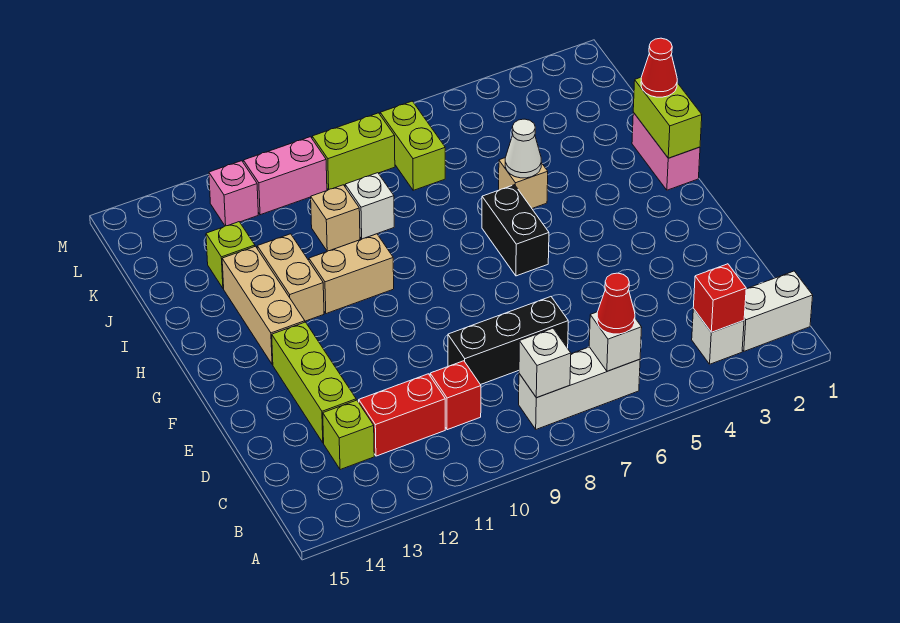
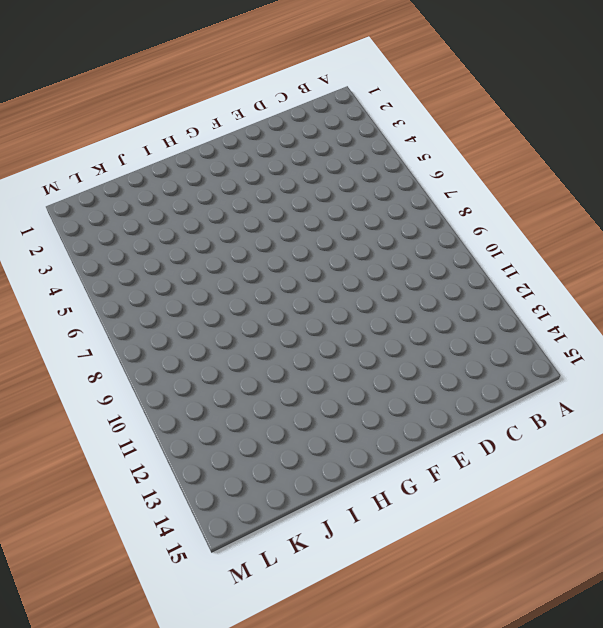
none -> white 1x2 brick [742,271,813,351]
none -> white 1x1 brick [692,309,744,364]
none -> white 1x3 brick [519,347,640,429]

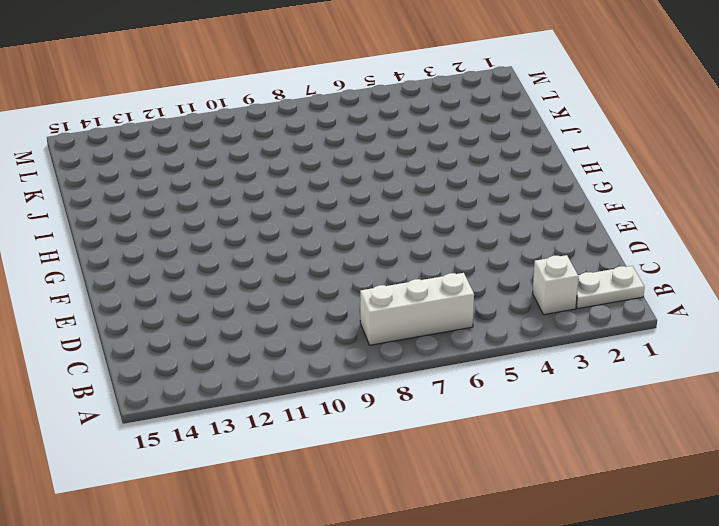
white 1x2 plate [576,266,644,309] -> white 1x2 brick [742,271,813,351]
none -> red 1x1 brick [430,361,481,430]
none -> red 1x2 brick [359,374,445,456]
none -> lime 1x1 brick [323,400,374,470]

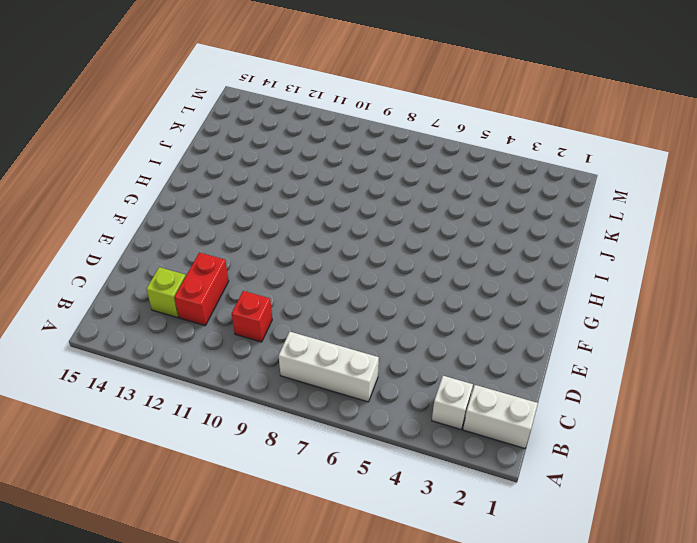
red 1x2 brick [174,252,229,326] -> red 1x2 brick turned to [359,374,445,456]
none -> black 1x3 brick [448,297,568,385]
none -> lime 1x3 brick [272,322,356,443]
none -> black 1x2 brick [482,185,549,276]

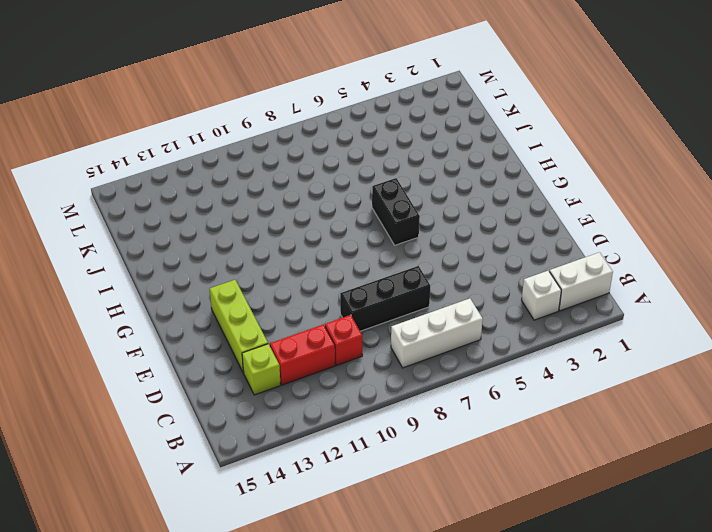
none -> tan 1x3 brick [222,246,305,365]
none -> pink 1x2 brick [632,113,700,190]
none -> tan 1x2 brick [309,234,394,314]

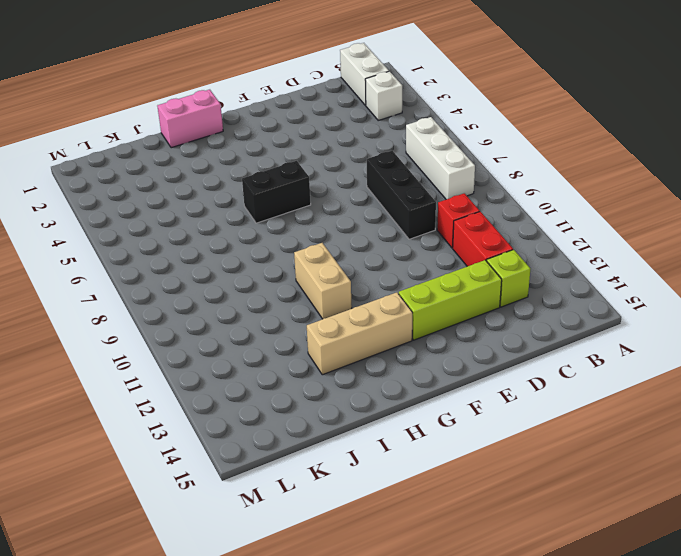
none -> tan 1x2 brick [257,234,324,321]
none -> tan 1x1 brick [499,158,548,208]
none -> white 1x1 brick [345,173,394,239]

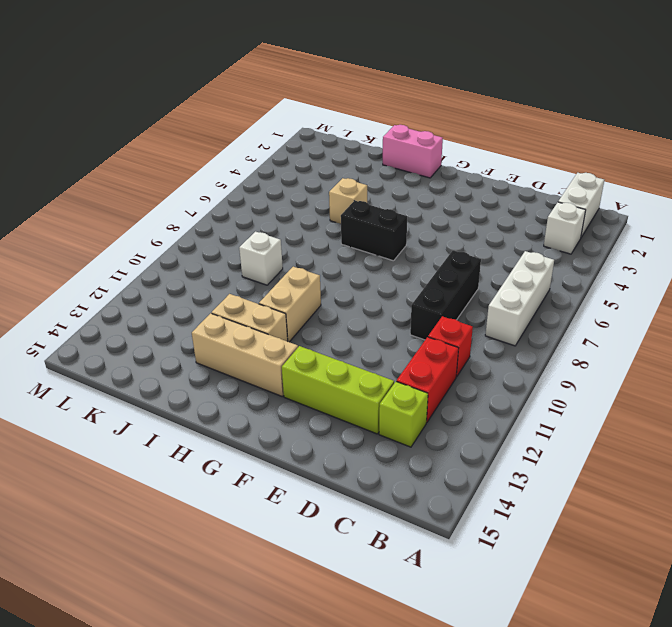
none -> tan 1x1 brick [311,185,360,251]
none -> lime 1x1 brick [206,222,255,289]
none -> lime 1x2 brick [380,101,445,190]

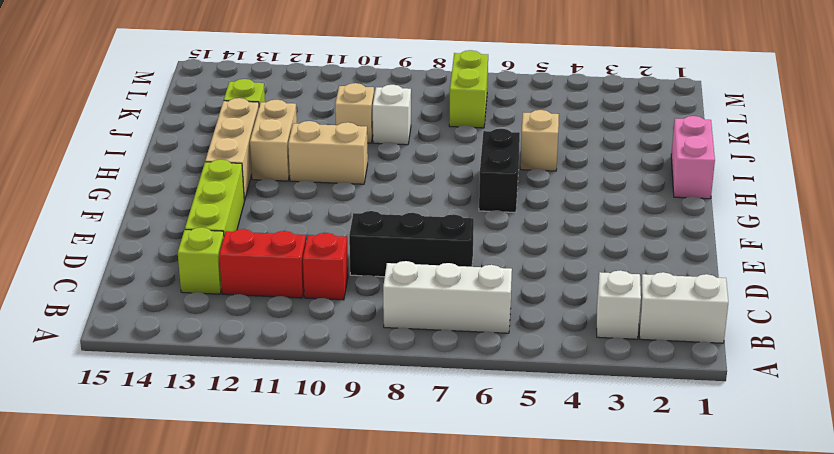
none -> lime 1x2 brick [312,113,395,190]
none -> pink 1x2 brick [244,137,327,215]
none -> pink 1x1 brick [209,161,258,226]

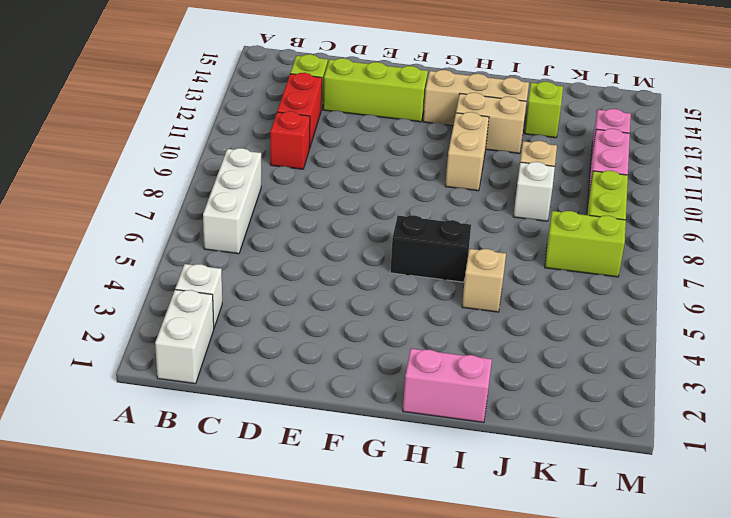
none -> black 1x3 brick [448,297,568,385]
none -> red 1x1 brick [693,264,746,332]
none -> white 1x1 brick [589,312,642,371]

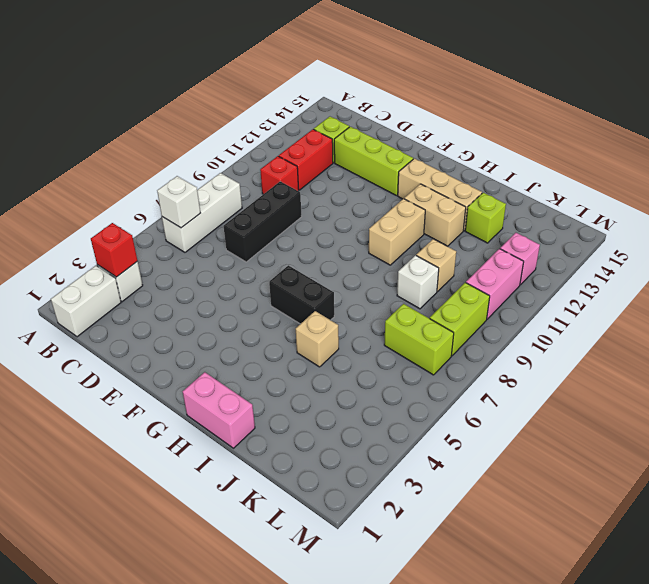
none -> white 1x1 brick [519,328,571,398]
none -> lime 1x2 brick [633,77,702,158]
none -> white 1x1 cone [505,119,541,178]

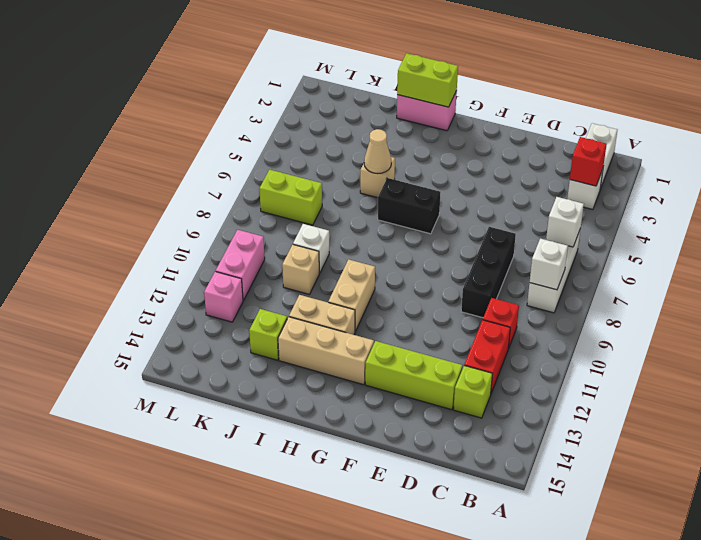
tan 1x1 cone [364,129,391,174] -> white 1x1 cone [505,119,541,178]
none -> lime 1x2 brick [312,113,395,190]
none -> red 1x1 cone [597,273,635,334]
none -> red 1x1 cone [641,38,677,97]

